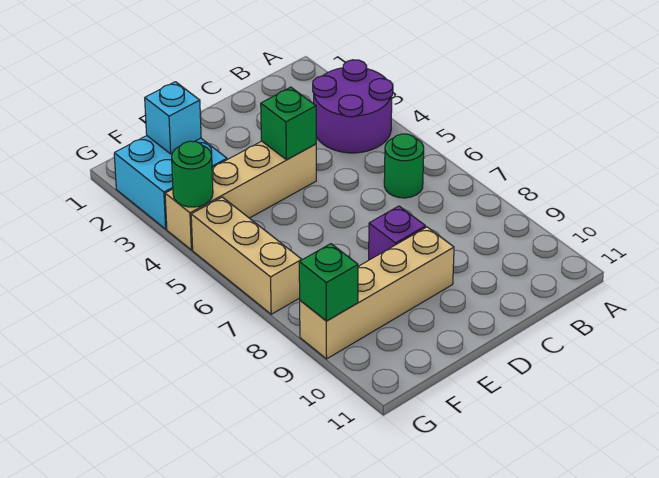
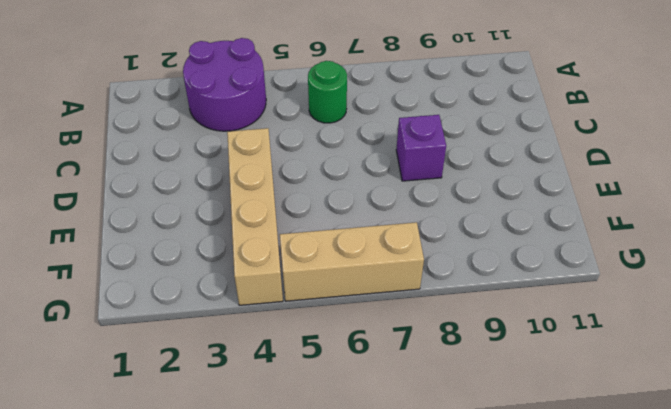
none -> tan 1x4 brick [300,227,454,359]
none -> cyan 2x2 brick [114,136,227,229]

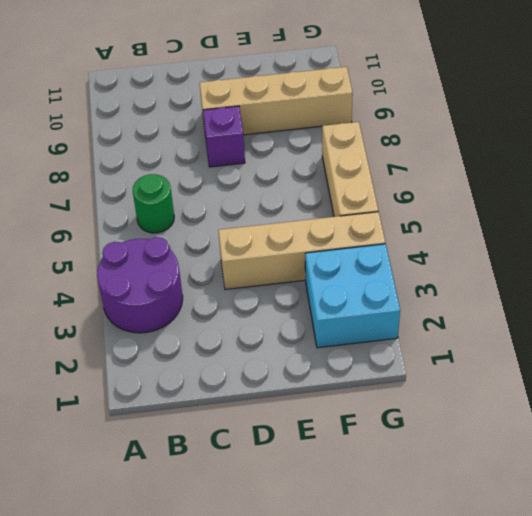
none -> green 1x1 brick [261,87,316,160]
none -> cyan 1x1 brick [145,82,201,154]

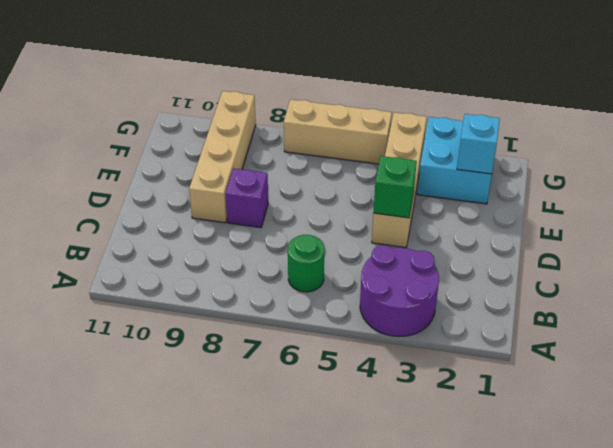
none -> green 1x1 round brick [172,141,213,207]
none -> green 1x1 brick [299,244,358,321]

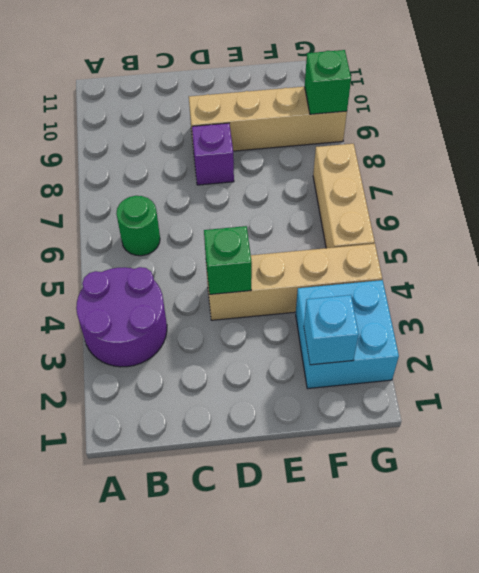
none -> green 1x1 round brick [172,141,213,207]

